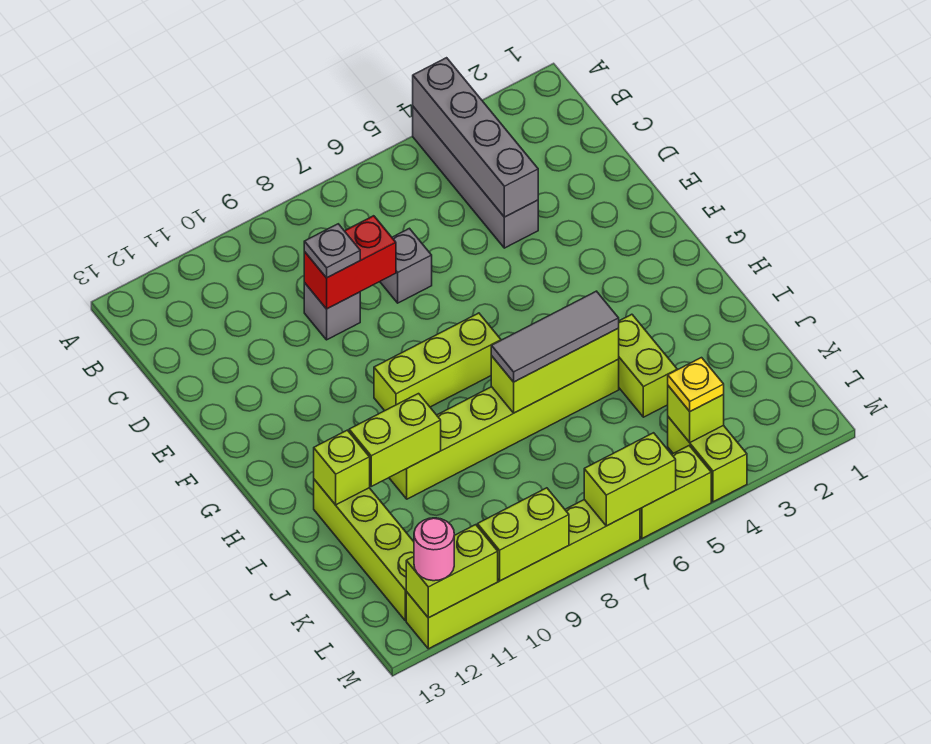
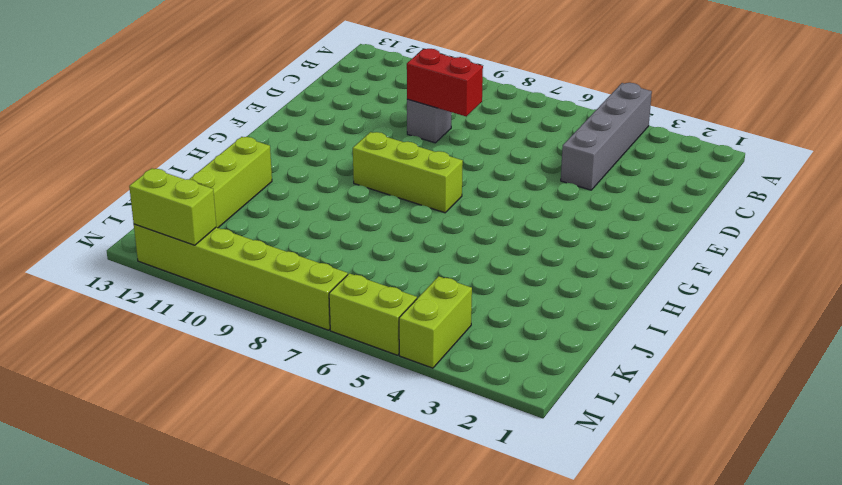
none -> grey 1x1 brick [380,228,432,303]
none -> lime 1x2 brick [618,314,677,417]
none -> lime 1x6 brick [389,360,619,499]

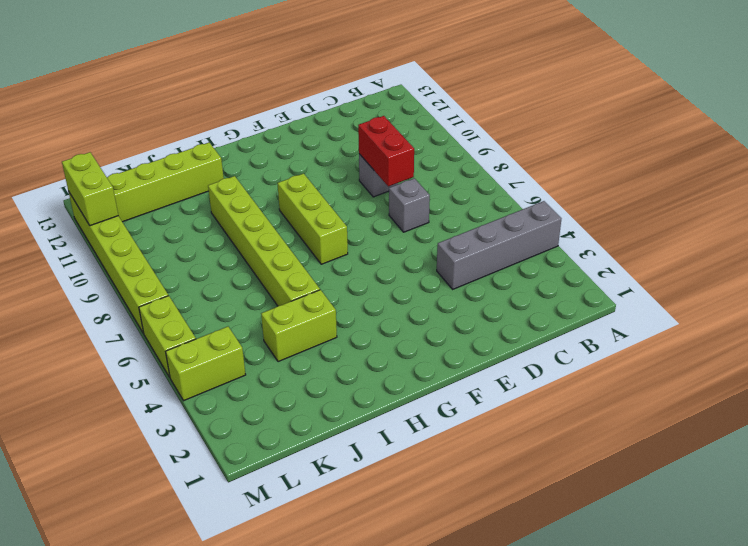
none -> grey 1x4 brick [413,58,538,217]
none -> lime 1x3 brick [491,329,619,413]
none -> lime 1x2 brick [349,394,441,486]

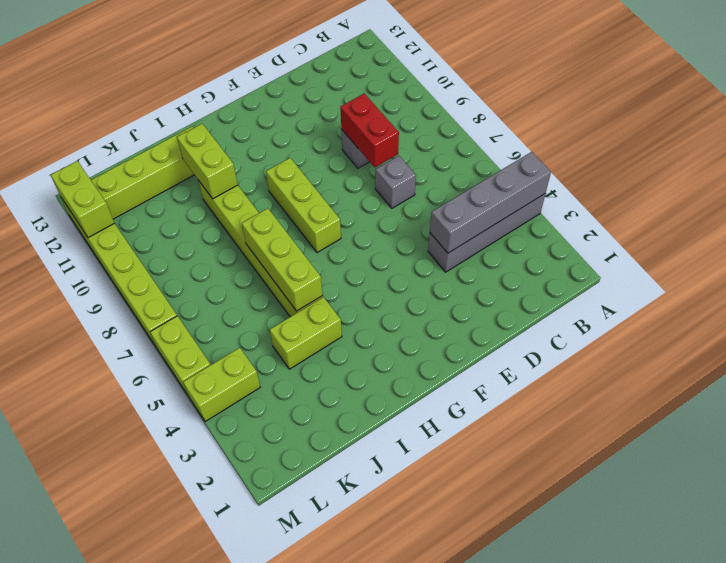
none -> lime 1x1 brick [314,430,370,505]
none -> lime 1x1 brick [668,386,724,442]
none -> lime 1x2 brick [584,433,676,526]

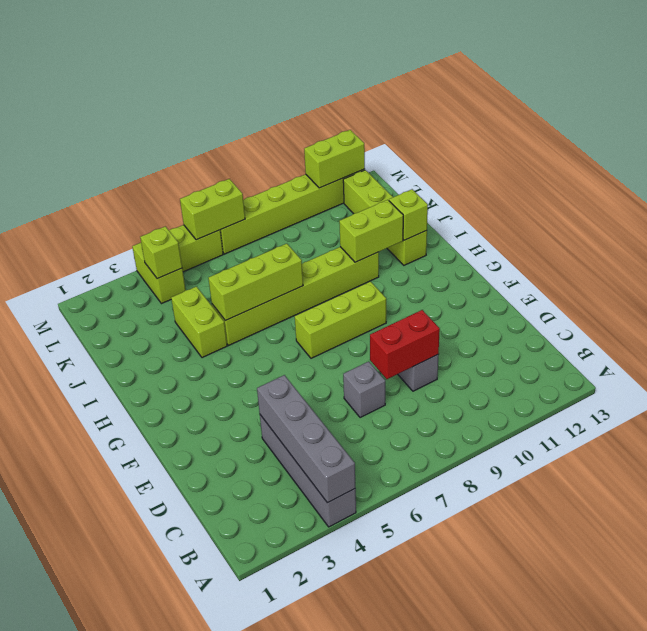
none -> lime 1x2 brick [477,488,569,581]
none -> grey 1x1 plate [304,224,360,278]
none -> grey 1x3 tile [491,291,619,382]

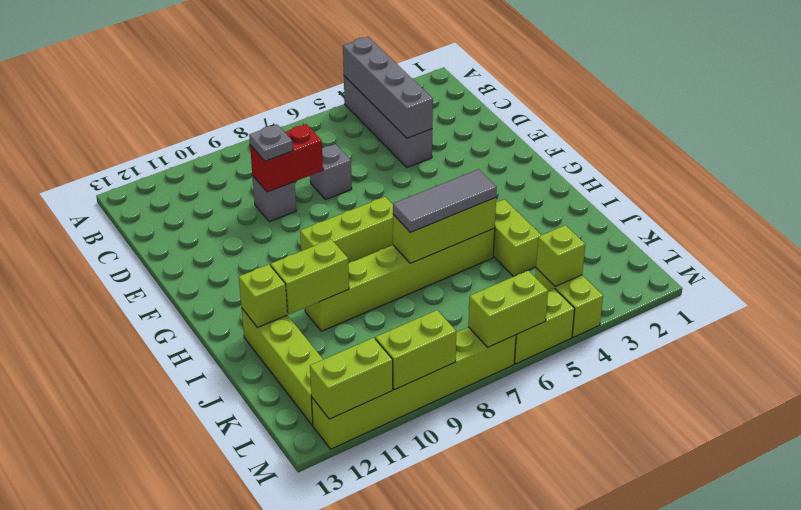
none -> yellow 1x1 plate [668,358,724,411]
none -> pink 1x1 round brick [414,518,454,581]

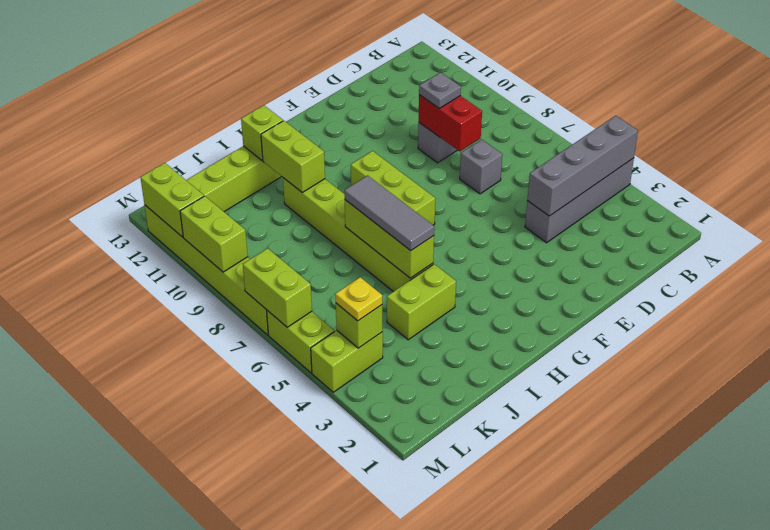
none -> pink 1x1 round brick [414,518,454,581]

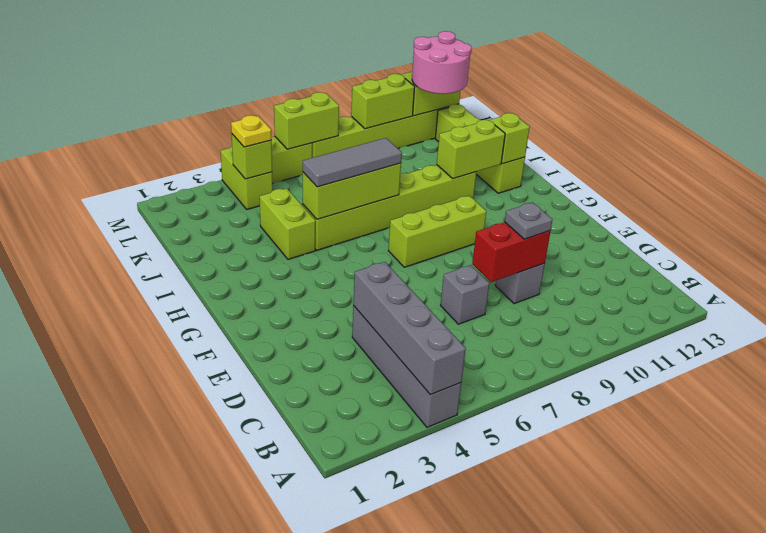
pink 2x2 round brick [412,31,472,94] -> pink 1x1 round brick [414,518,454,581]

